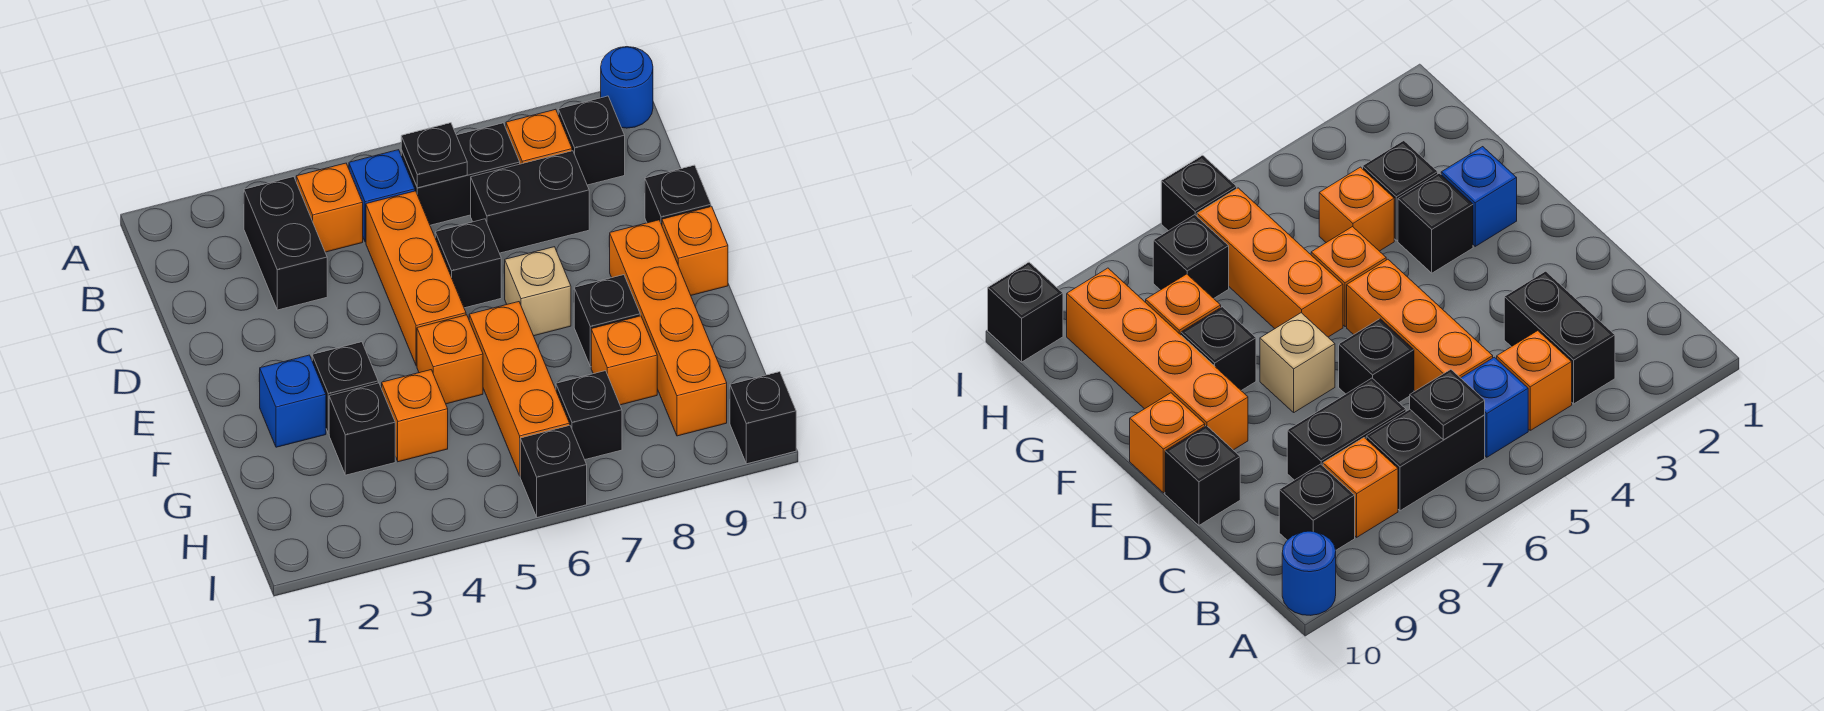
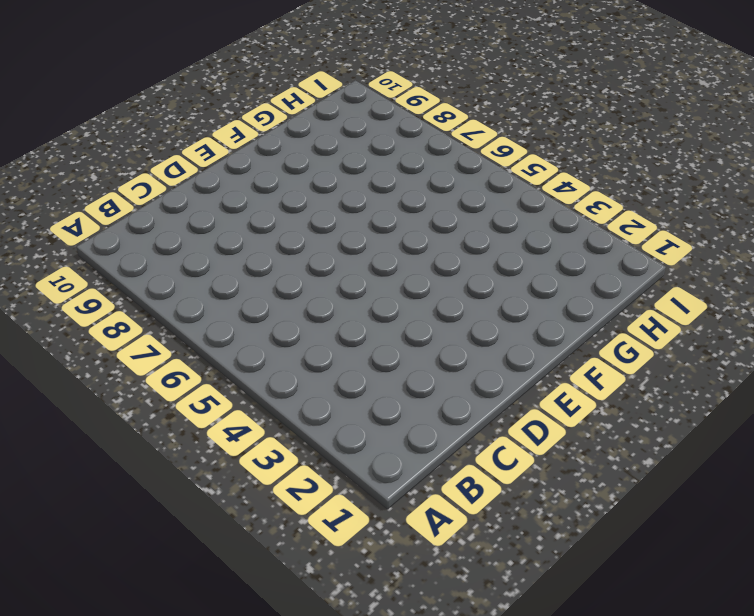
none -> blue 1x1 round brick [601,47,653,128]
none -> black 1x2 brick [244,177,327,310]
none -> orange 1x1 brick [296,163,363,252]

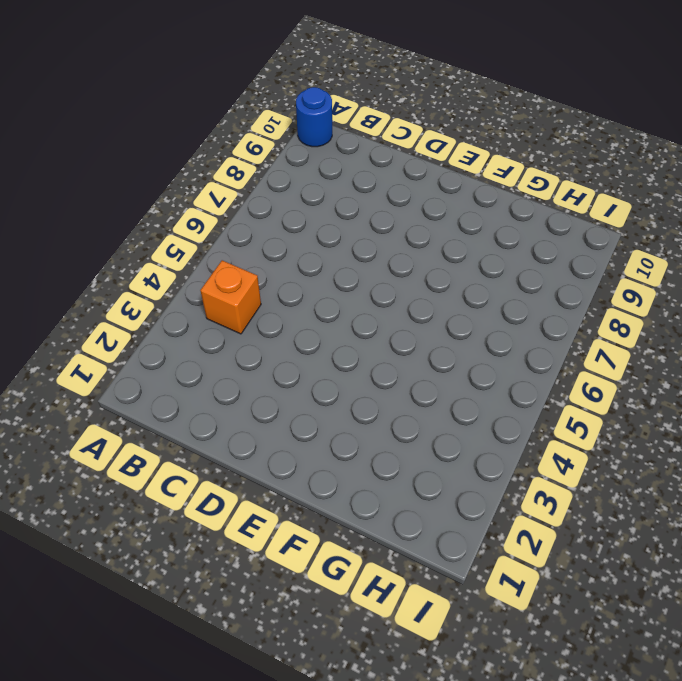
none -> black 1x2 brick [244,177,327,310]
none -> blue 1x1 brick [349,150,415,242]
none -> black 1x2 brick [401,123,520,225]

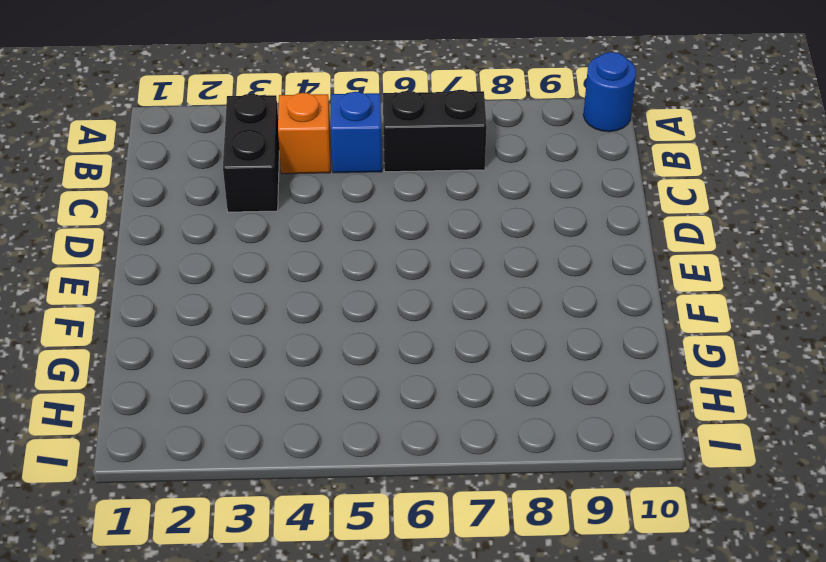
none -> orange 1x1 brick [506,109,572,164]
none -> black 1x1 brick [558,96,625,185]
none -> orange 1x3 brick [366,191,466,366]

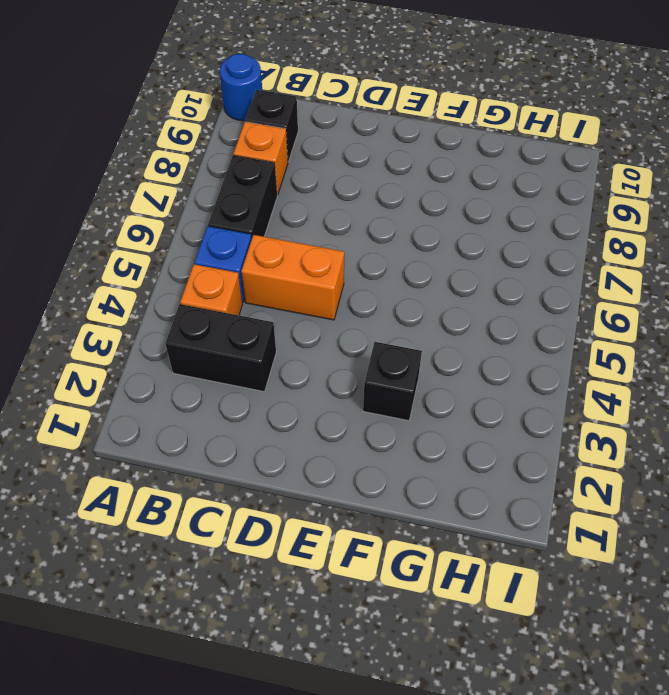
orange 1x2 brick [241,235,344,320] -> orange 1x3 brick [366,191,466,366]
none -> black 1x2 brick [471,151,589,253]
none -> black 1x1 brick [435,219,501,308]
none -> black 1x1 brick [645,165,711,225]

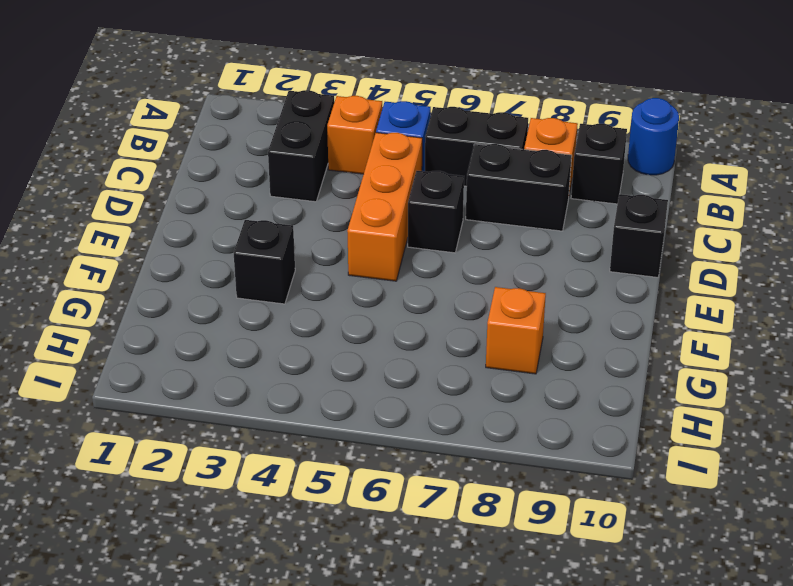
none -> tan 1x1 brick [505,247,571,336]
none -> orange 1x4 brick [609,220,727,436]
none -> orange 1x1 brick [662,206,728,295]

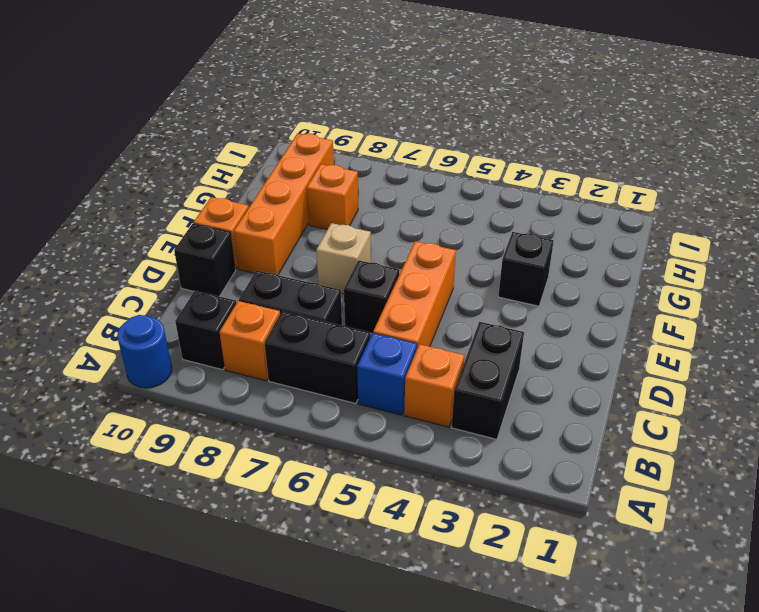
none -> blue 1x1 brick [259,355,326,447]
none -> orange 1x1 brick [417,315,483,404]
none -> orange 1x3 brick [469,302,570,476]

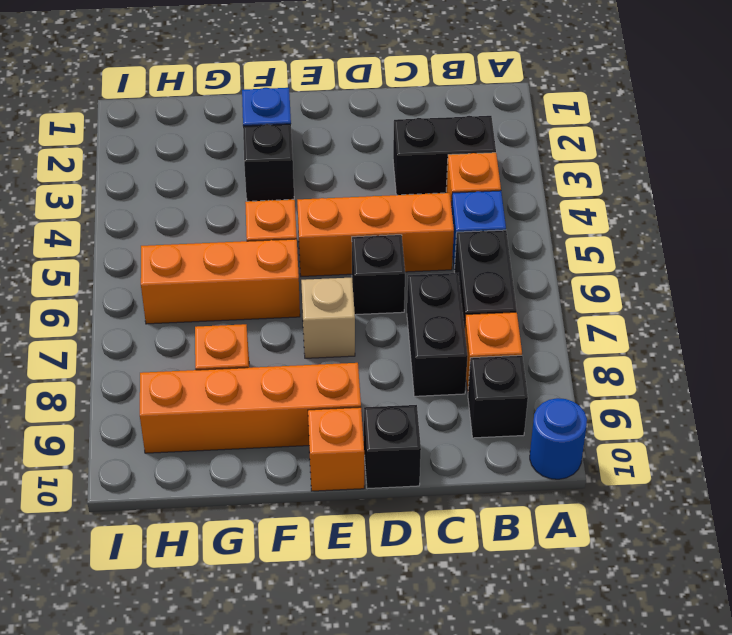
none -> black 1x1 brick [574,275,640,367]
none -> black 1x1 brick [329,383,395,475]
none -> orange 1x1 brick [382,370,448,462]

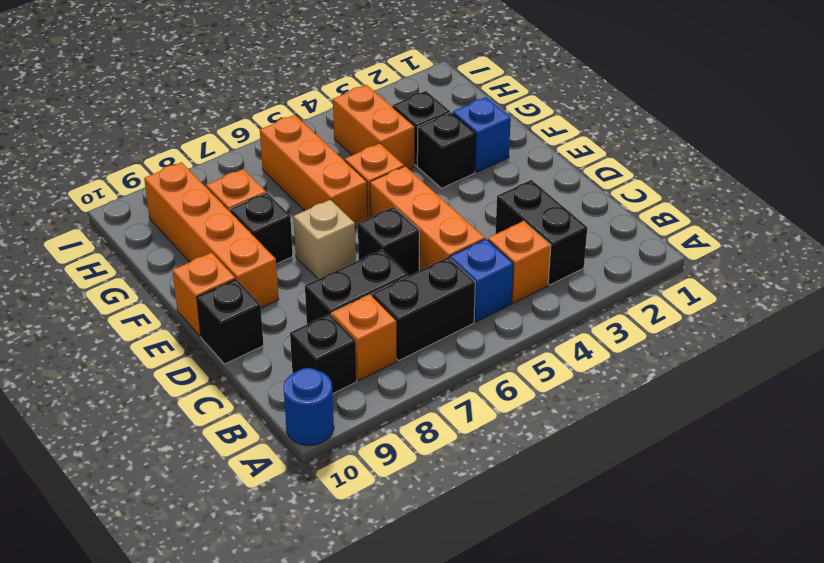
orange 1x2 brick [333,85,415,169] -> orange 1x1 brick [382,370,448,462]
none -> black 1x1 brick [556,371,622,460]
none -> black 1x1 brick [520,425,587,517]
none -> black 1x1 brick [730,372,796,464]

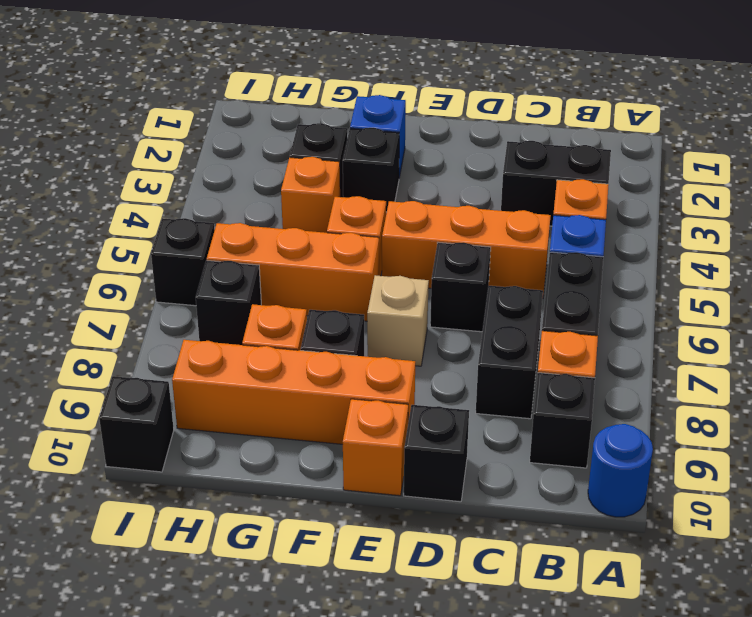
none -> black 1x1 plate [401,123,467,188]

